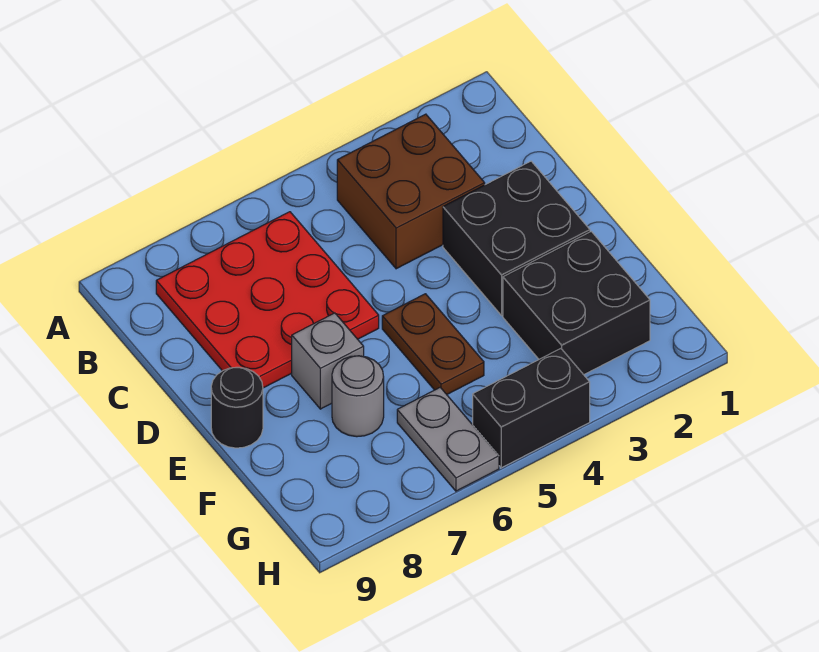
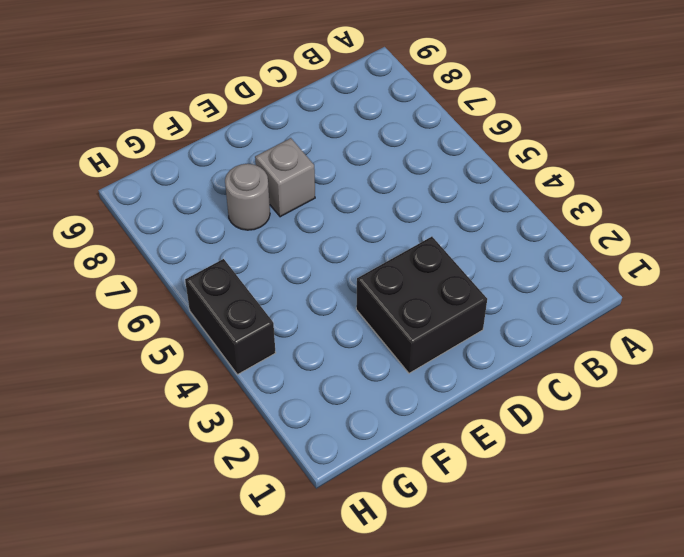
none -> brown 2x2 brick [337,114,485,269]
none -> red 3x3 plate [156,212,379,388]

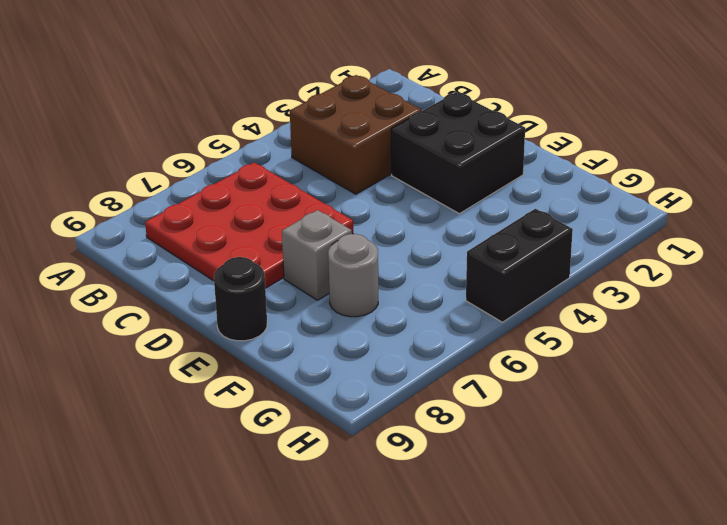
none -> brown 1x2 plate [382,294,484,394]
none -> black 2x2 brick [503,231,650,375]

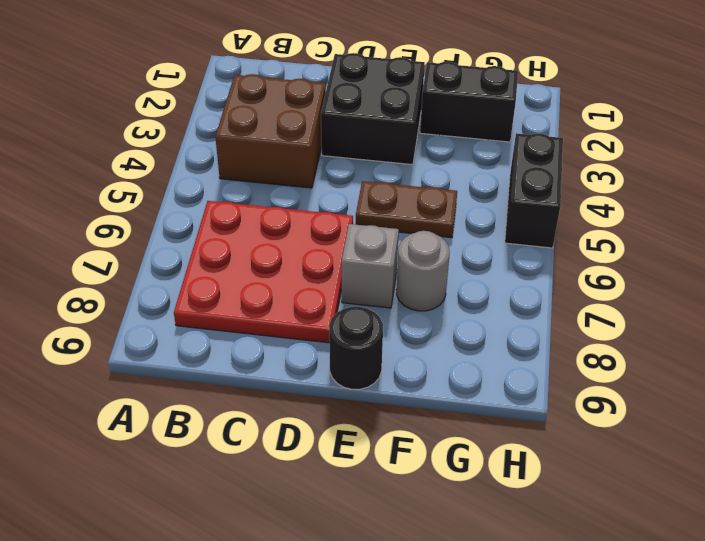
black 1x2 brick [420,62,518,142] -> black 2x2 brick [503,231,650,375]
none -> grey 1x2 plate [397,387,499,491]

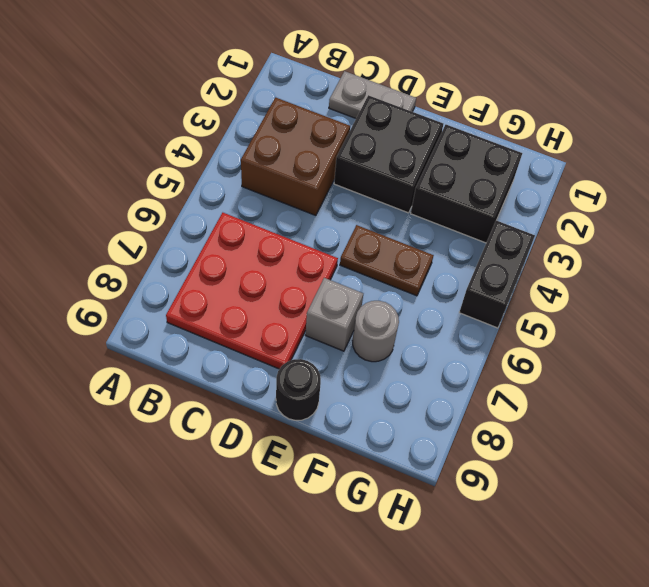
grey 1x2 plate [329,71,416,118] -> grey 1x2 plate moved to [397,387,499,491]

